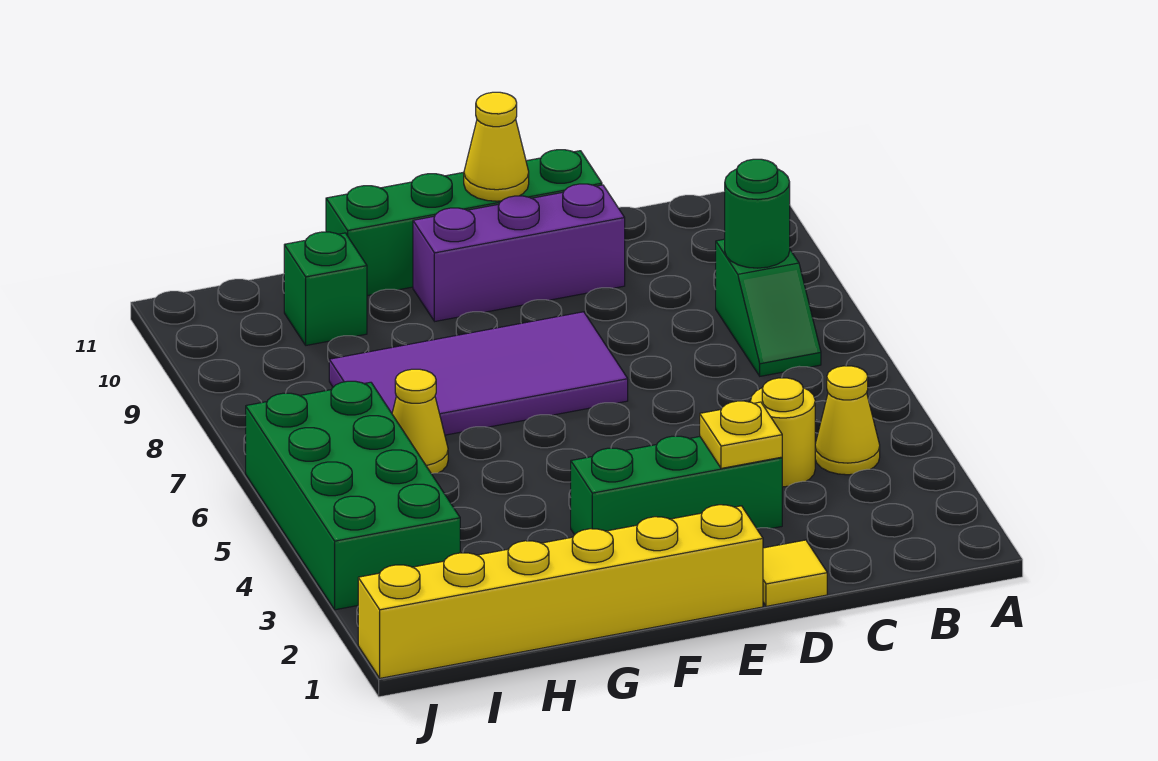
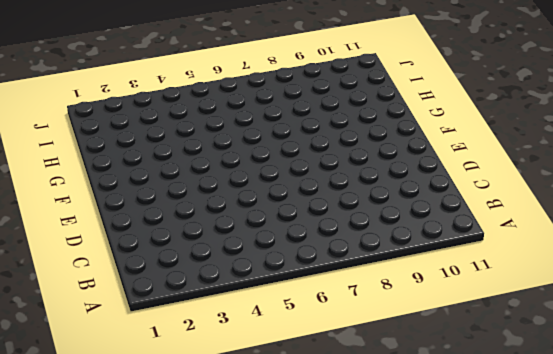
none -> yellow 1x1 cone [815,366,880,475]
none -> green 1x2 slope [716,239,821,376]
none -> yellow 1x1 round brick [750,378,815,487]

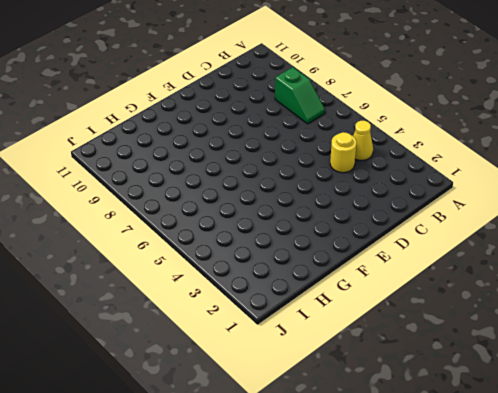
none -> yellow 1x1 tile [763,540,827,606]
none -> green 1x3 brick [571,436,782,535]
none -> purple 1x3 brick [413,184,625,321]

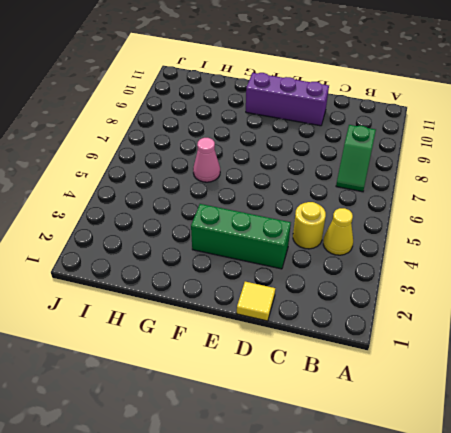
pink 1x1 cone [193,138,220,182] -> none
none -> green 1x4 brick [326,150,602,296]
none -> yellow 1x6 brick [358,505,763,678]
none -> purple 2x4 tile [329,312,628,435]

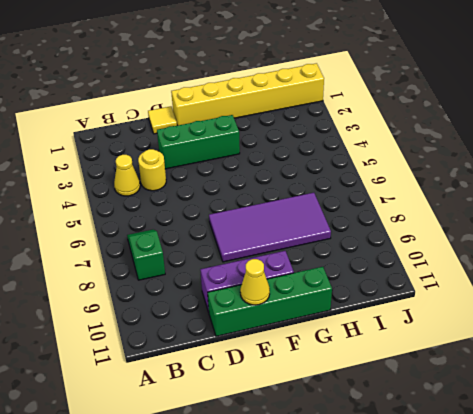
none -> yellow 1x1 cone [392,369,448,474]
none -> green 1x1 brick [284,232,367,345]
none -> green 2x4 brick [246,381,460,610]

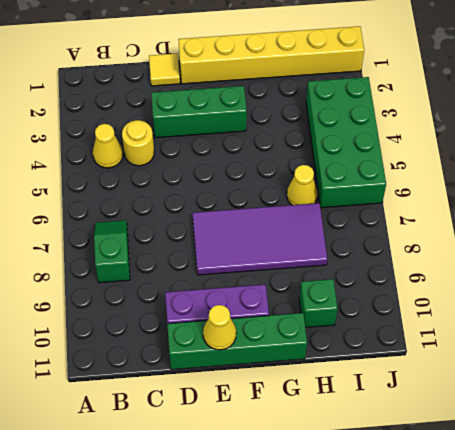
none -> green 1x1 round brick [725,159,790,268]
none -> yellow 1x1 plate [700,401,782,468]

